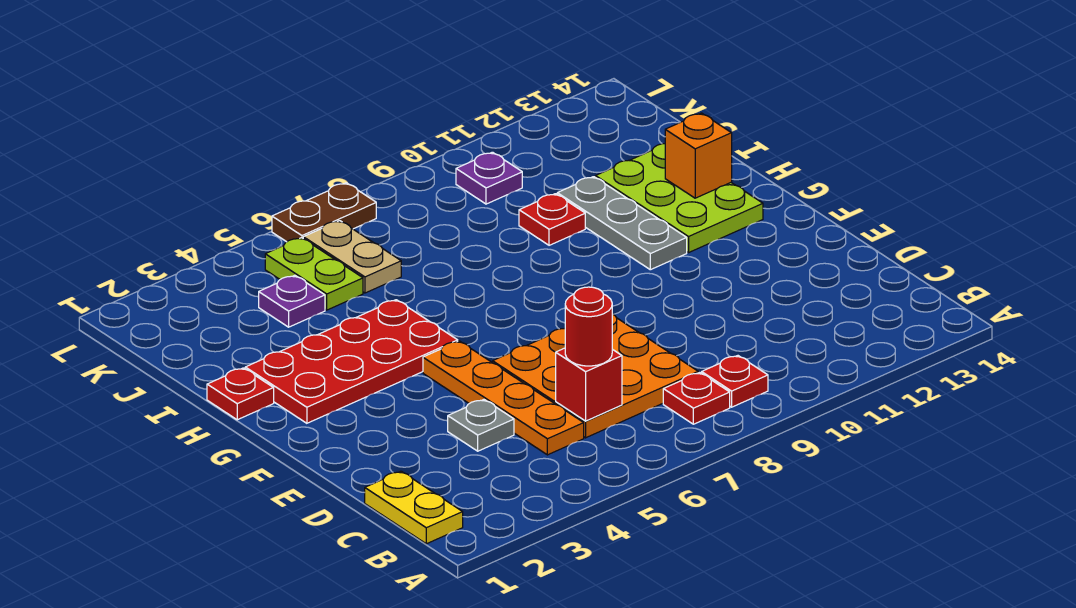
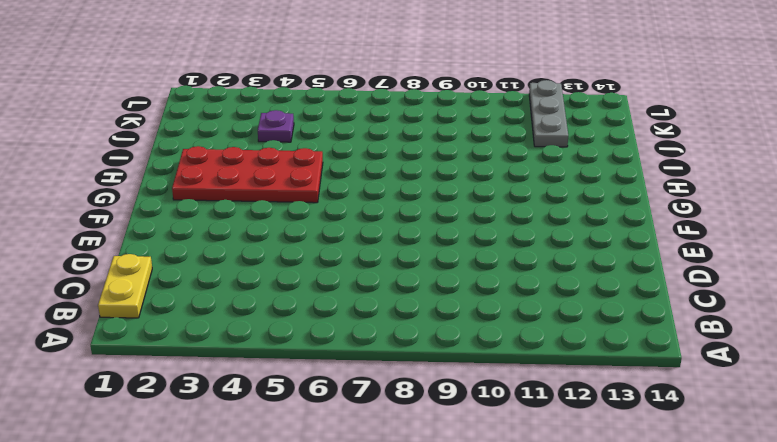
grey 1x3 plate [529,80,568,147] -> grey 1x3 plate moved to [557,177,687,270]
none -> red 1x1 plate [663,373,730,424]
none -> red 1x1 plate [702,356,768,407]
none -> orange 1x4 plate [423,341,584,455]

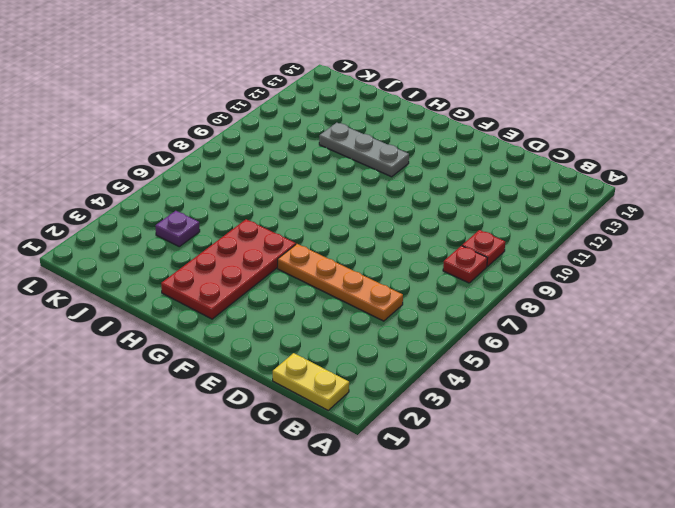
none -> orange 3x3 plate [493,314,698,438]
none -> grey 1x1 plate [448,400,514,451]
none -> lime 2x3 plate [595,144,763,253]

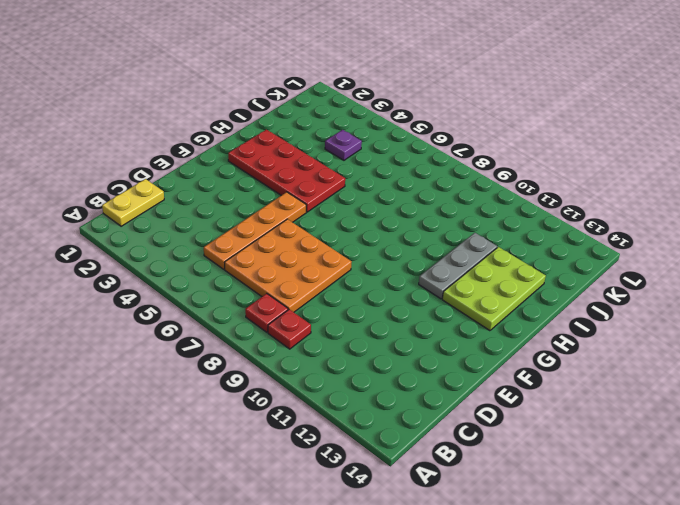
none -> grey 1x1 plate [448,400,514,451]
none -> red 1x1 plate [207,368,274,420]
none -> red 1x1 plate [519,194,585,245]

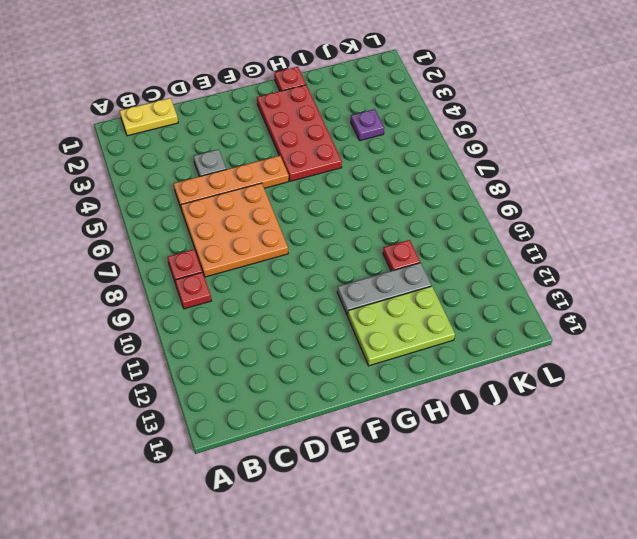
none -> lime 1x2 plate [265,238,363,310]
none -> tan 1x2 plate [303,221,401,293]
none -> purple 1x1 plate [456,152,522,204]

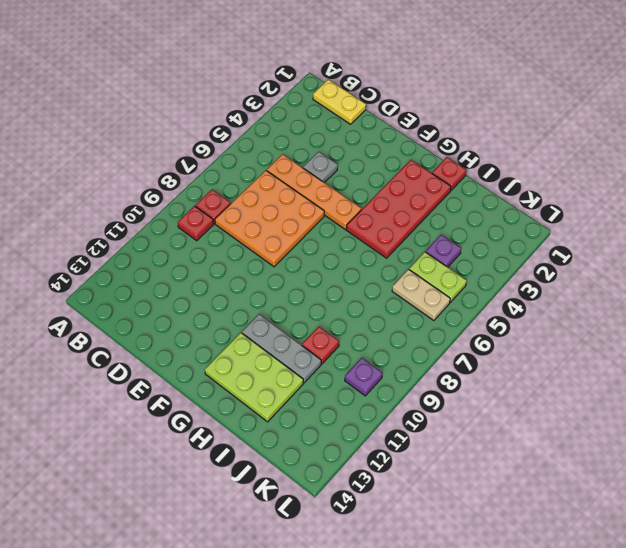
none -> brown 1x2 plate [272,183,376,242]
none -> red 1x1 brick [556,348,622,421]
none -> orange 1x1 brick [665,113,732,198]

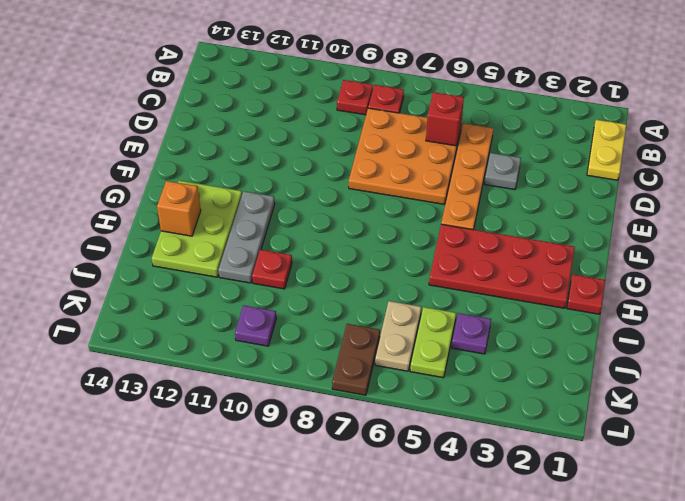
brown 1x2 plate [332,324,380,395] -> brown 1x2 plate turned to [272,183,376,242]
none -> red 1x1 round brick [565,287,612,366]

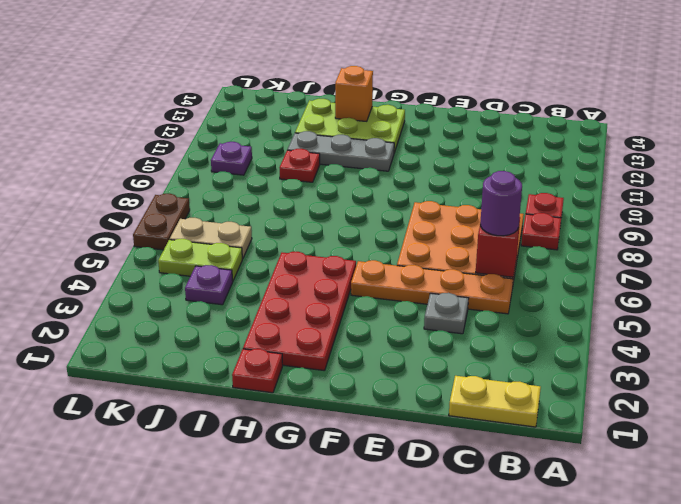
purple 1x1 round brick [480,171,522,236] -> red 1x1 round brick [565,287,612,366]

